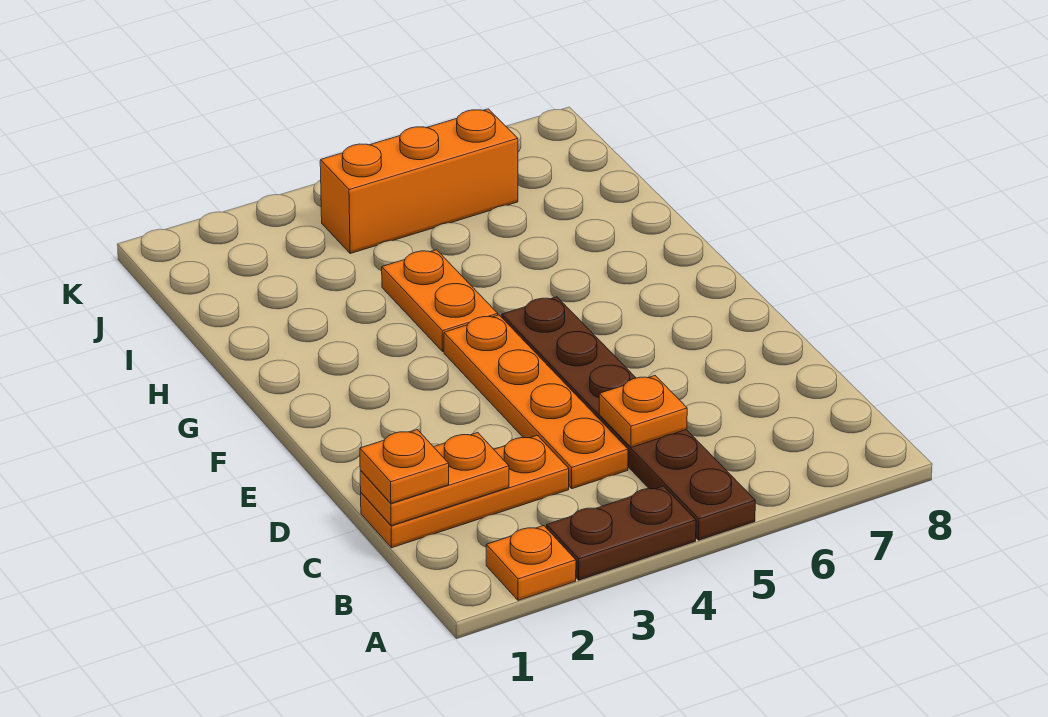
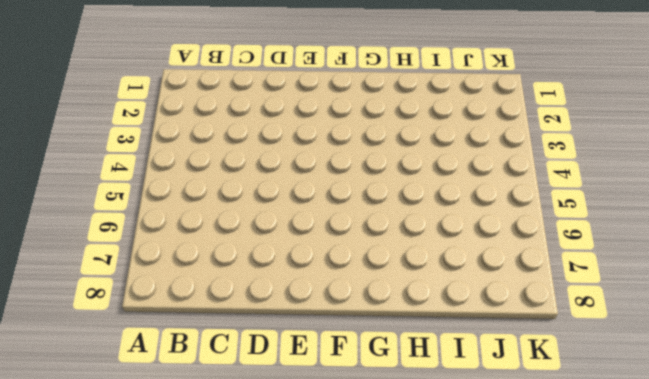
none -> orange 1x1 plate [486,526,576,600]
none -> brown 1x2 plate [547,486,696,580]

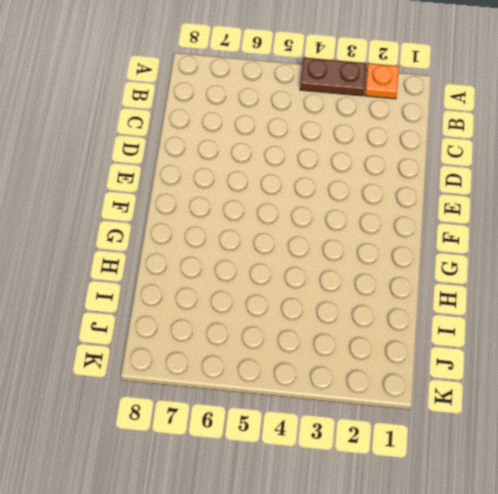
none -> brown 1x6 plate [502,297,755,540]
none -> orange 1x3 plate [361,435,569,548]

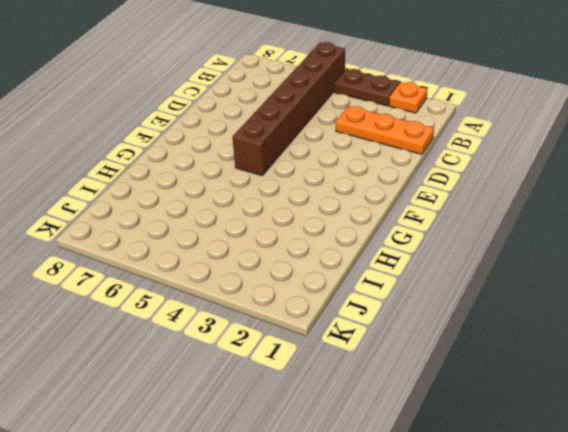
brown 1x6 brick [232,42,345,176] -> brown 1x6 plate [502,297,755,540]
none -> orange 1x4 plate [444,315,628,489]
none -> orange 1x2 plate [382,250,498,351]

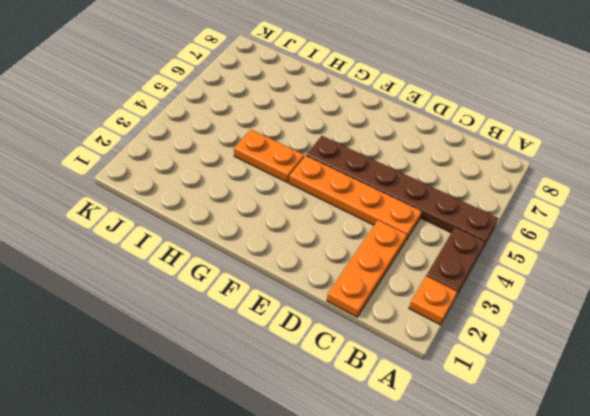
none -> orange 1x3 brick [320,109,518,253]
none -> orange 1x2 plate [360,433,509,526]

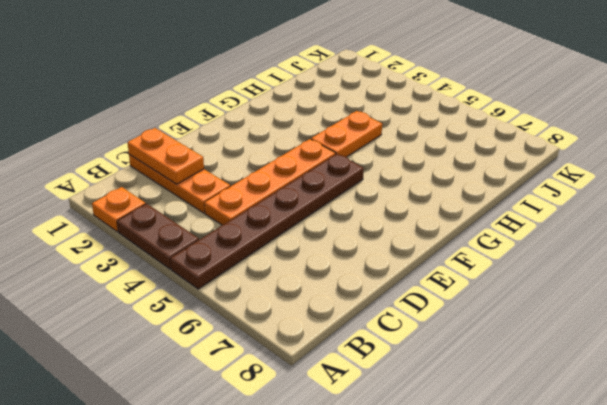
none -> orange 1x3 brick [320,109,518,253]
none -> orange 1x1 plate [599,376,687,447]

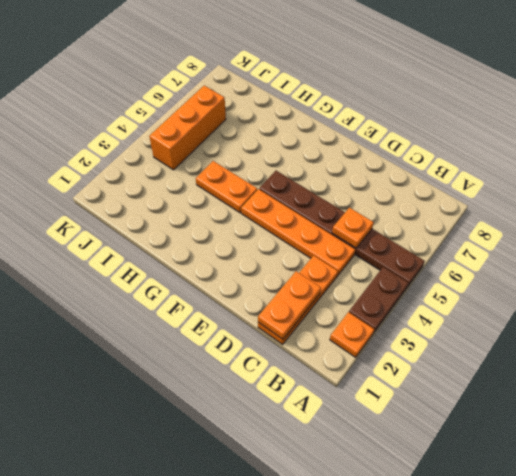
none -> orange 1x1 plate [360,430,449,503]

